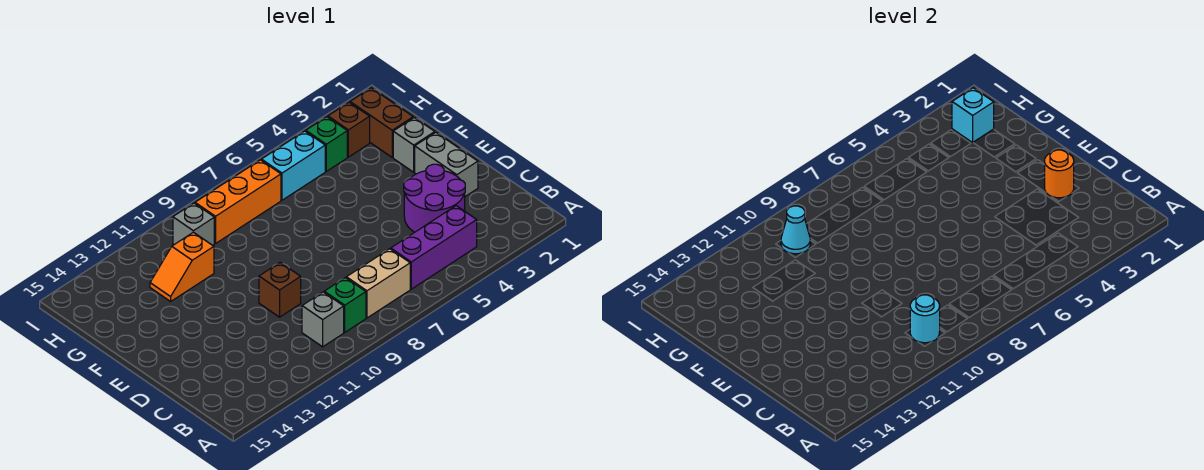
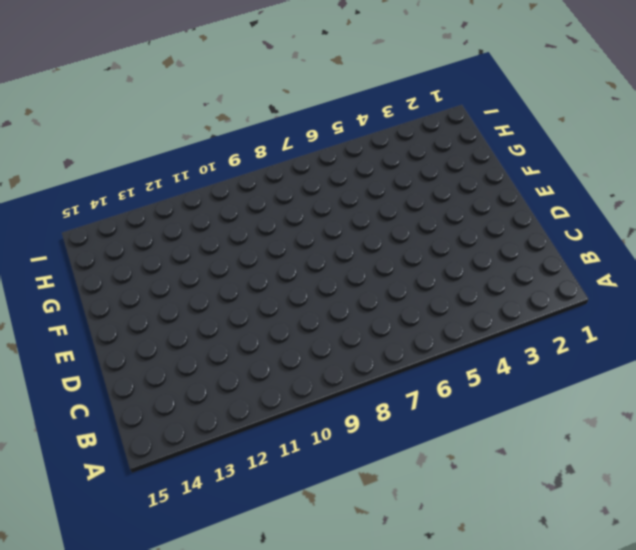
none -> purple 1x3 brick [391,206,477,289]
none -> tan 1x2 brick [346,249,410,318]
none -> green 1x1 brick [324,278,366,332]

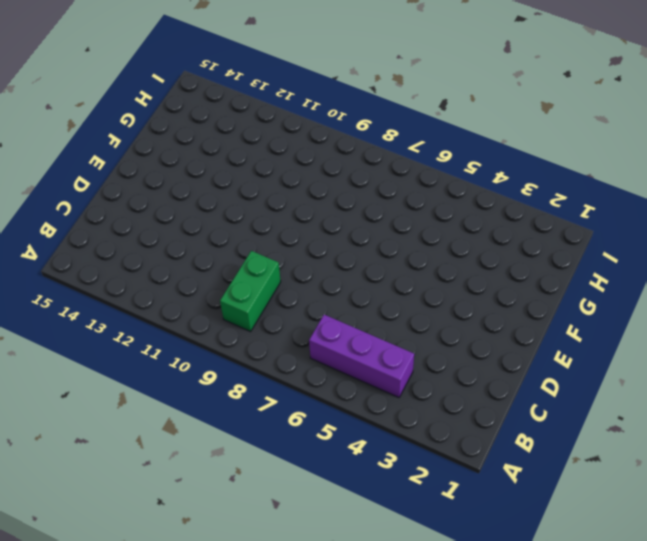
green 1x2 brick [220,251,281,332] -> green 1x1 brick [324,278,366,332]
none -> tan 1x2 brick [346,249,410,318]
none -> grey 1x1 brick [302,292,344,347]
none -> purple 2x2 round brick [404,164,465,232]

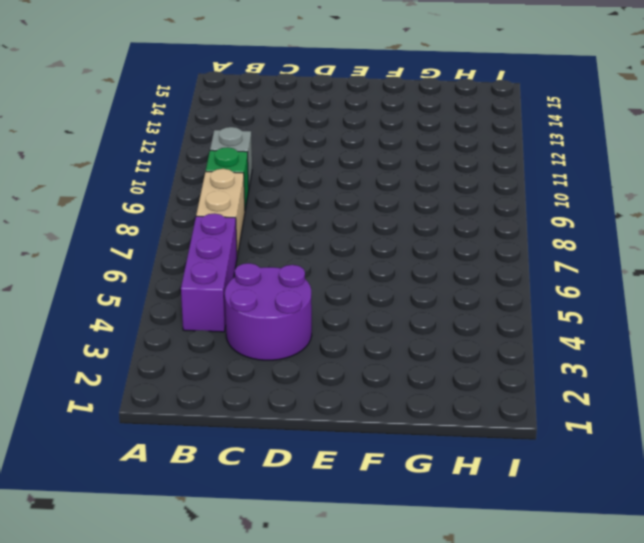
none -> grey 1x2 brick [415,132,478,196]
none -> brown 1x1 brick [259,263,301,317]
none -> grey 1x1 brick [393,118,435,172]

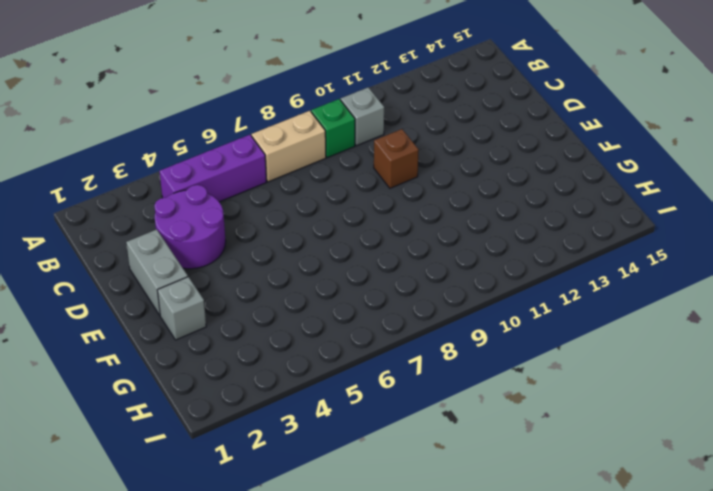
none -> brown 1x2 brick [350,88,413,157]
none -> orange 1x2 slope [150,232,214,301]
none -> brown 1x1 brick [328,102,370,157]

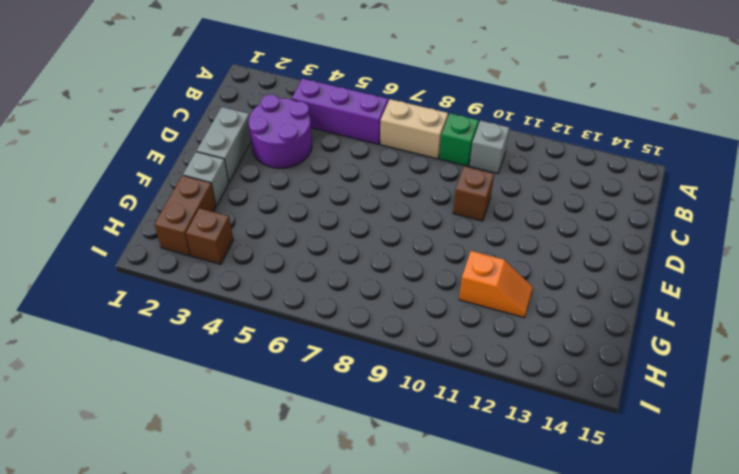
none -> green 1x1 brick [306,117,347,171]
none -> cyan 1x2 brick [262,131,325,200]
none -> orange 1x3 brick [195,160,281,243]

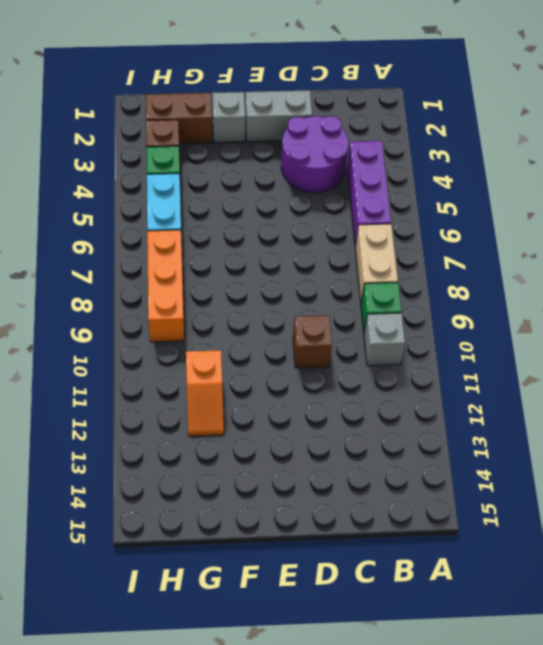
none -> grey 1x1 brick [173,203,214,245]
none -> cyan 1x1 round brick [910,295,940,343]
none -> orange 1x1 round brick [1045,150,1074,198]

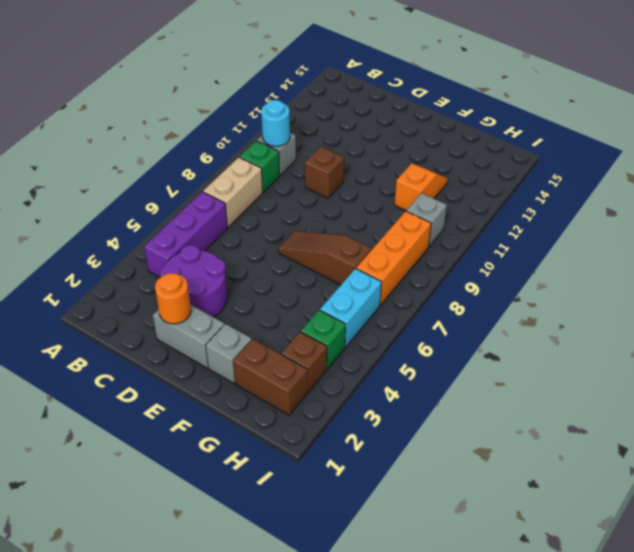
brown 1x3 slope [278,231,371,285] -> none
none -> cyan 1x1 brick [952,88,994,143]
none -> cyan 1x1 cone [781,206,810,254]

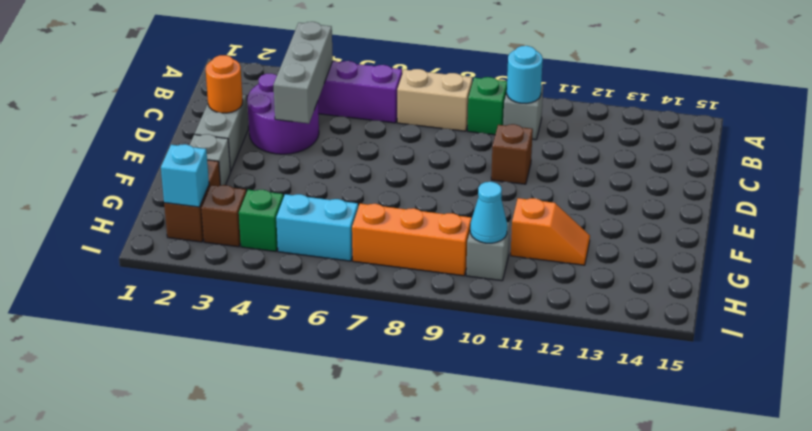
grey 1x3 brick [274,22,333,124] -> none

